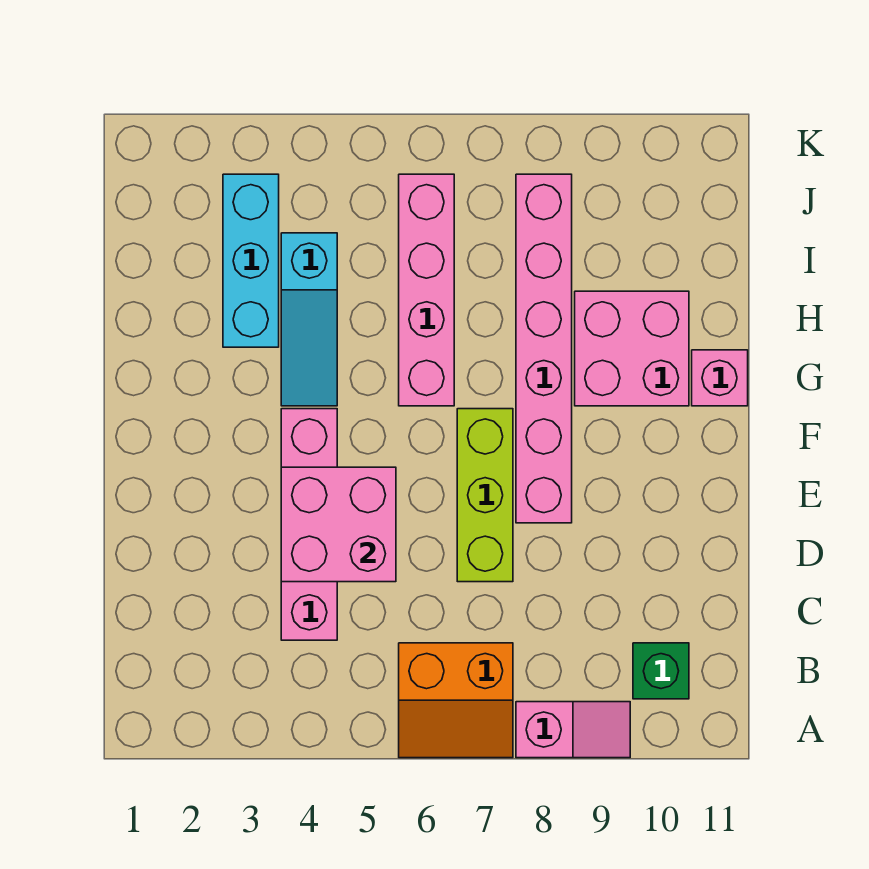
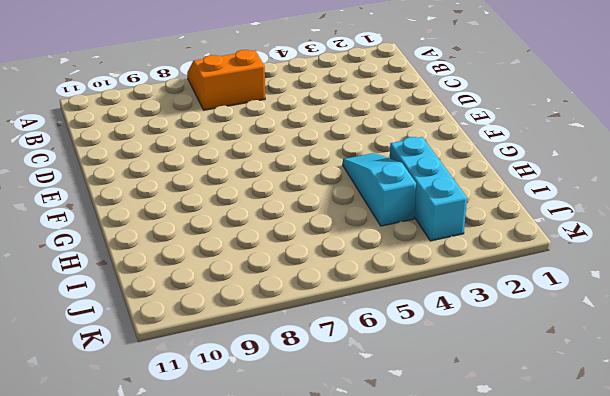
none -> pink 1x2 slope [516,702,630,758]
none -> green 1x1 brick [633,643,689,699]
none -> pink 1x4 brick [281,409,337,640]

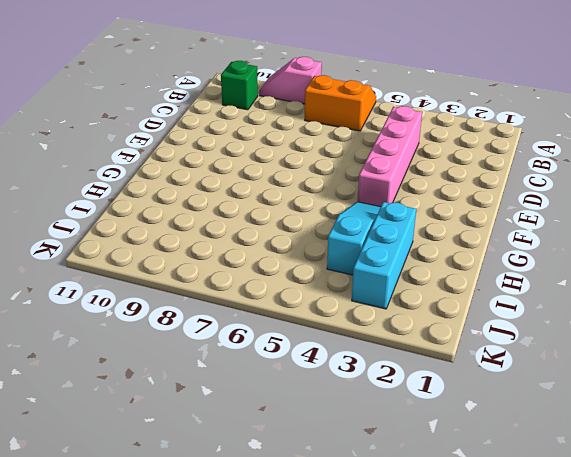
none -> lime 1x3 brick [457,409,513,582]
none -> pink 1x6 brick [516,174,572,523]
none -> pink 1x4 brick [399,174,454,406]

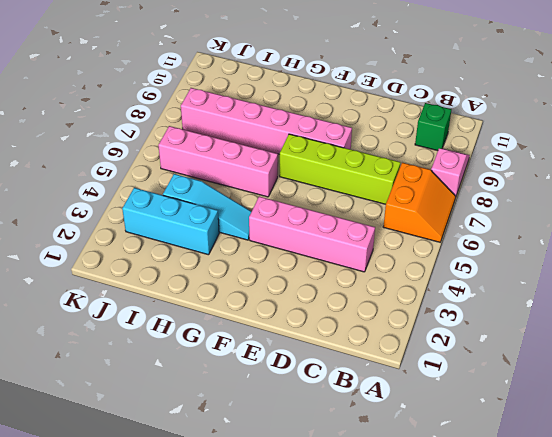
lime 1x4 brick [280,134,401,204] -> lime 1x3 brick [457,409,513,582]
none -> pink 2x2 brick [575,291,689,406]
none -> pink 1x1 brick [692,350,748,406]
none -> pink 2x2 brick [281,467,396,582]

